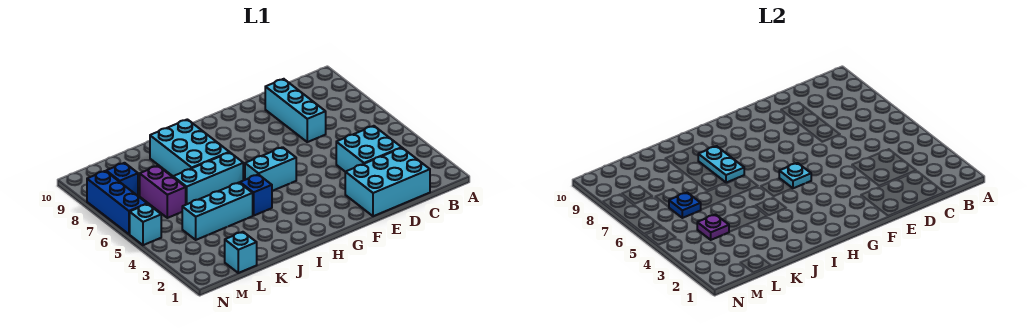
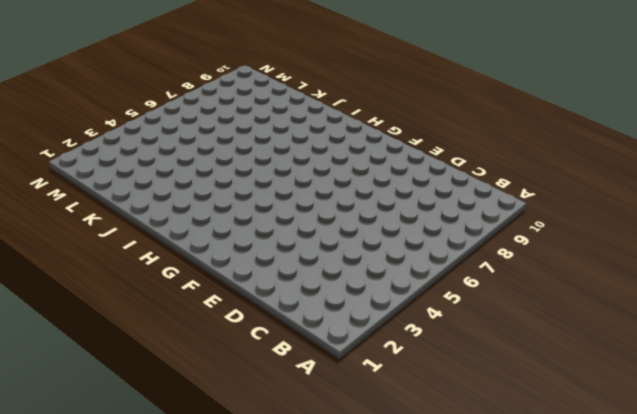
none -> cyan 2x3 brick [345,148,430,216]
none -> cyan 2x2 brick [336,126,402,172]
none -> cyan 1x3 brick [265,79,326,142]

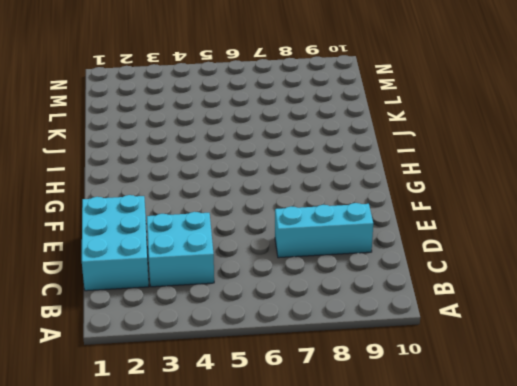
none -> cyan 1x2 brick [245,147,296,191]
none -> blue 1x1 brick [240,174,272,216]
none -> cyan 1x3 brick [173,152,243,205]

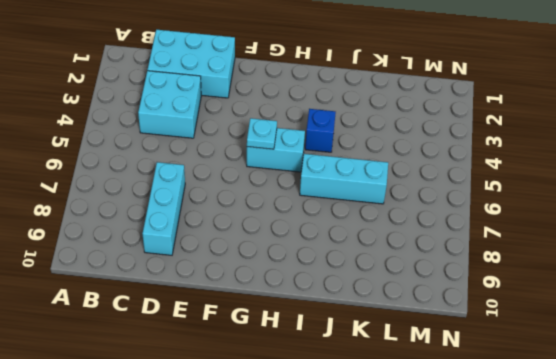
none -> cyan 2x3 brick [150,119,229,176]
none -> cyan 1x3 brick [182,183,253,240]
none -> cyan 1x1 brick [225,232,257,273]

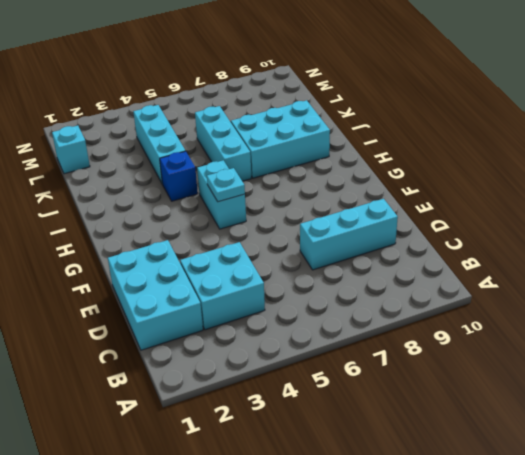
none -> purple 1x2 brick [140,166,186,218]
none -> blue 1x1 brick [106,163,138,196]
none -> cyan 1x1 brick [130,204,161,245]

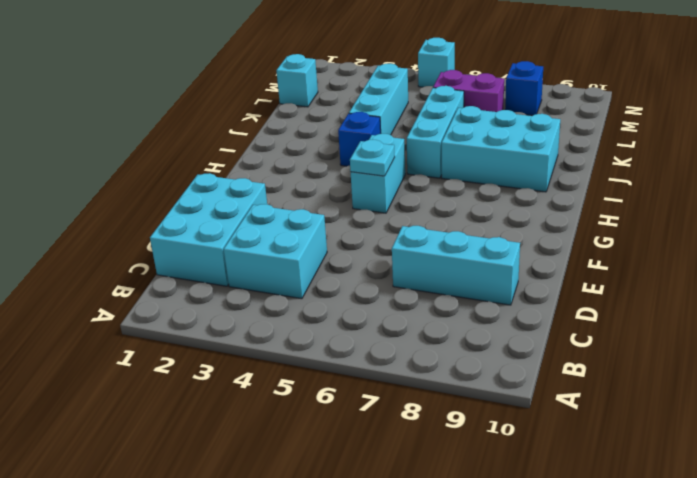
none -> blue 1x3 brick [87,171,147,234]
none -> cyan 1x2 plate [698,146,744,183]
none -> purple 1x1 plate [697,215,729,240]

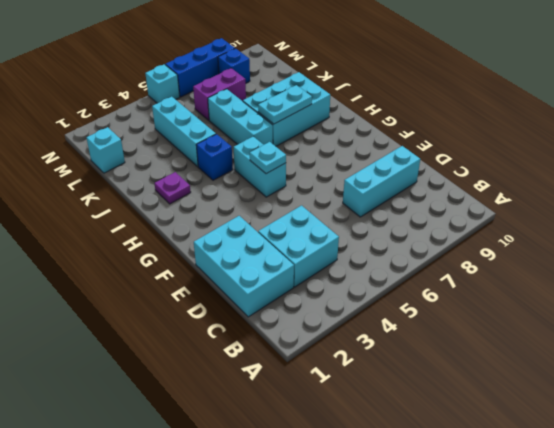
purple 1x1 plate [154,172,191,204] -> purple 1x1 plate moved to [697,215,729,240]
none -> blue 1x1 plate [669,193,701,218]

